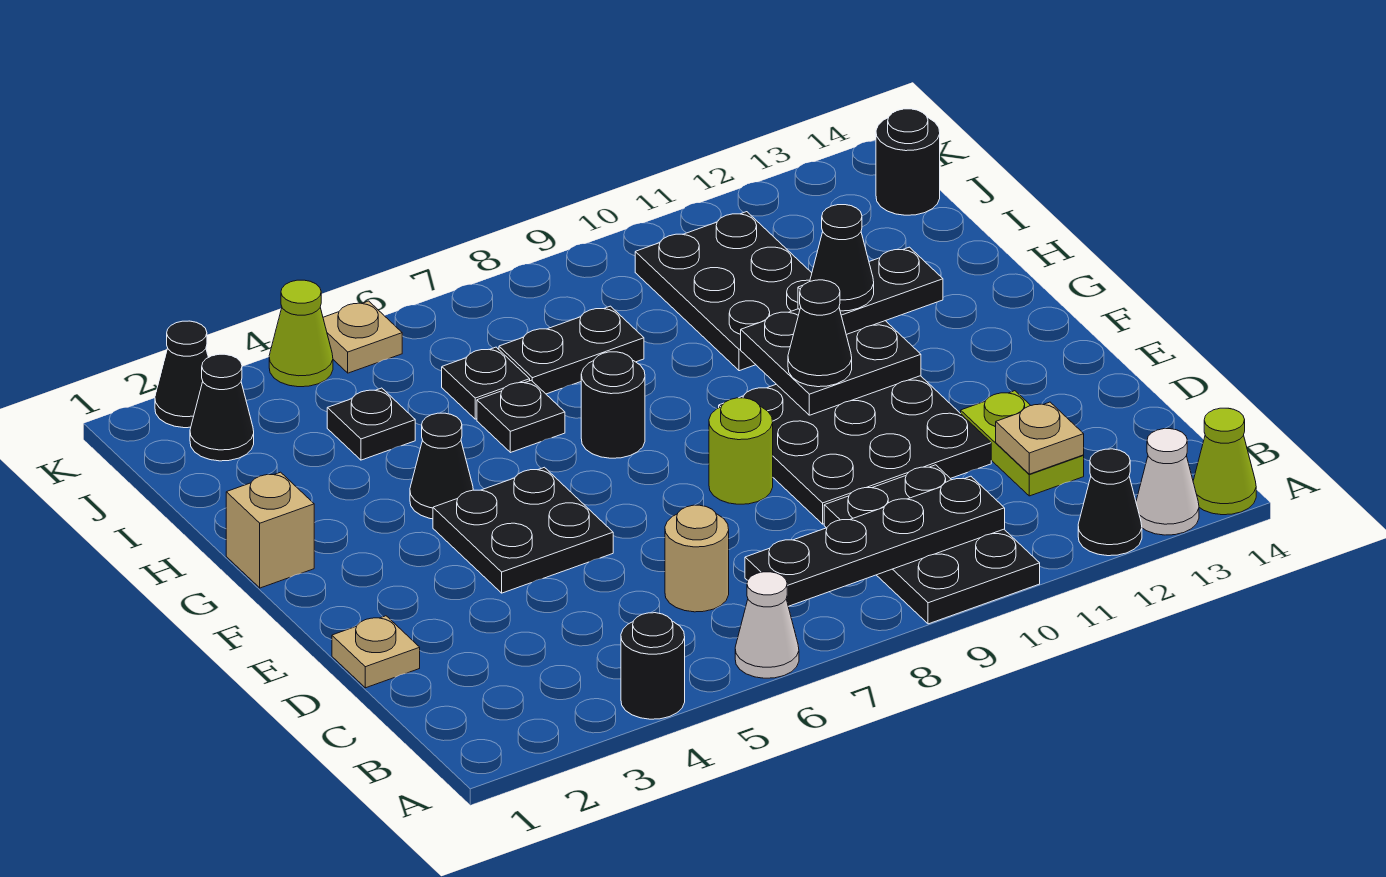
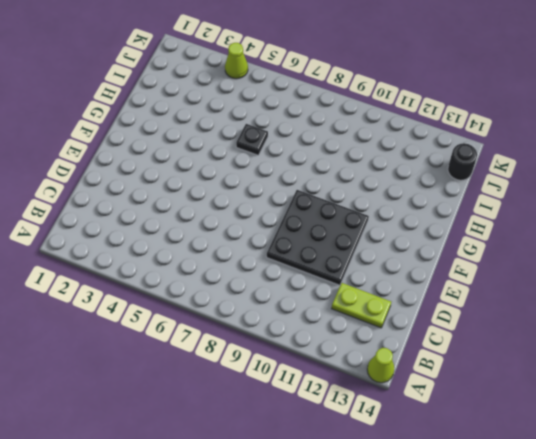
lime 1x2 plate [331,283,391,328] -> lime 1x2 plate turned to [961,391,1084,496]
none -> black 1x1 round brick [621,613,685,719]
none -> white 1x1 cone [735,572,799,678]
none -> black 2x3 plate [824,465,1040,624]
none -> black 1x1 cone [1078,449,1142,556]

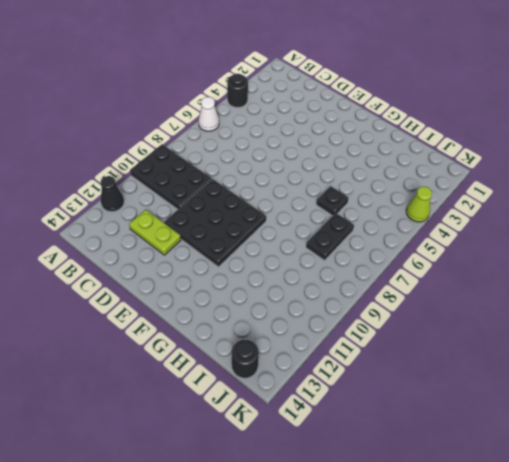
none -> white 1x1 cone [1136,429,1199,535]
none -> lime 1x1 cone [1193,408,1256,515]
none -> tan 1x1 round brick [665,505,729,612]
none -> tan 1x1 plate [332,616,420,688]

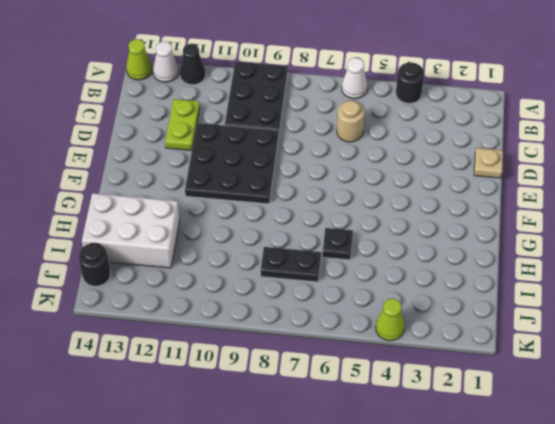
white 2x3 brick [82,193,180,268] -> none
none -> black 2x2 plate [433,467,613,593]
none -> lime 1x1 round brick [709,398,773,504]
none -> tan 1x1 brick [226,472,314,588]
none -> black 1x1 cone [410,413,473,519]

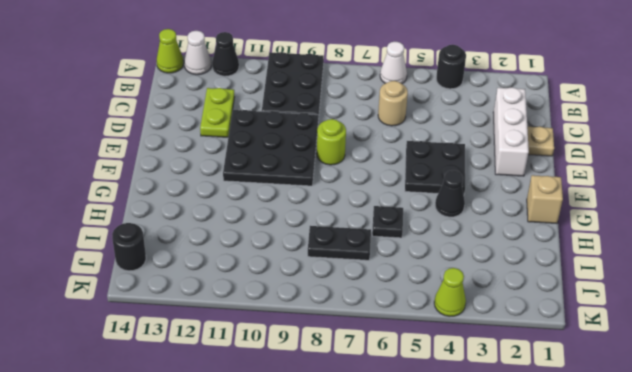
white 1x3 brick [493,87,529,176] -> none
none -> black 1x1 round brick [581,352,645,458]
none -> black 2x3 plate [635,212,812,371]
none -> black 1x1 plate [327,388,415,460]
none -> black 1x1 plate [442,347,530,419]

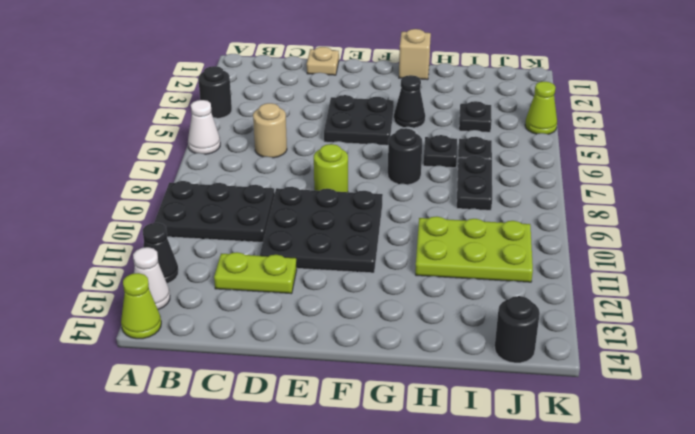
lime 2x3 plate [415,216,533,282] -> black 2x3 plate [635,212,812,371]
none -> black 1x1 cone [190,354,254,461]
none -> black 1x1 cone [155,321,208,428]
none -> tan 1x1 plate [323,301,402,373]
none -> black 1x4 plate [745,476,1005,606]

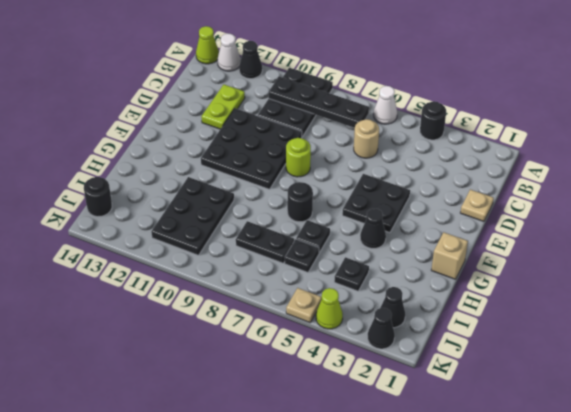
none -> tan 1x1 plate [996,402,1084,474]
none -> black 2x2 plate [741,309,921,415]
none -> black 1x1 cone [788,280,852,387]
none -> black 1x2 plate [798,247,943,335]

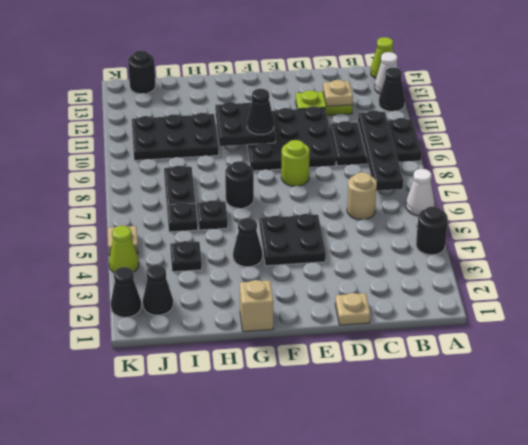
none -> black 1x2 plate [798,247,943,335]
none -> black 1x1 cone [810,205,874,311]

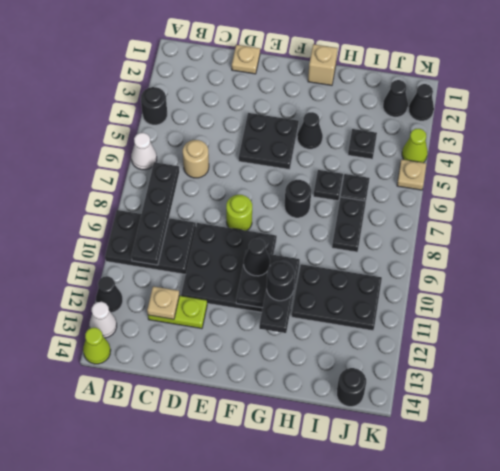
black 1x1 round brick [267,261,295,301] -> black 1x1 cone [810,205,874,311]

